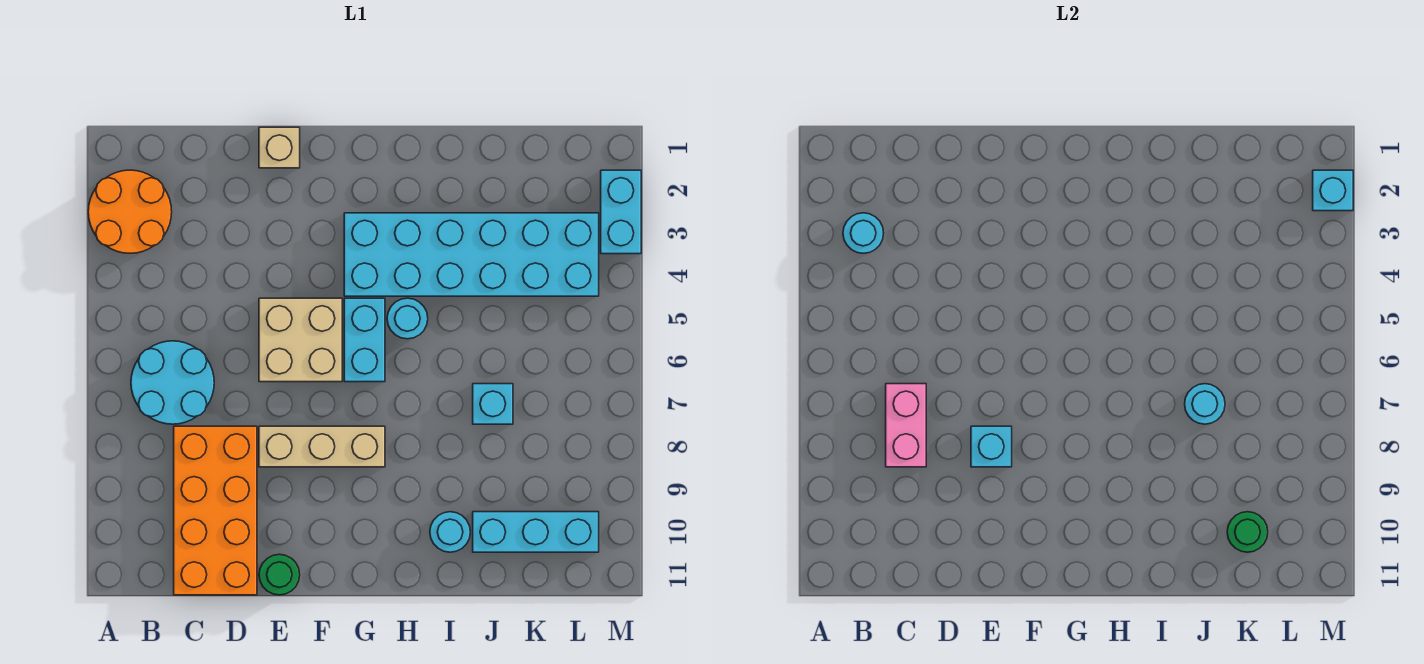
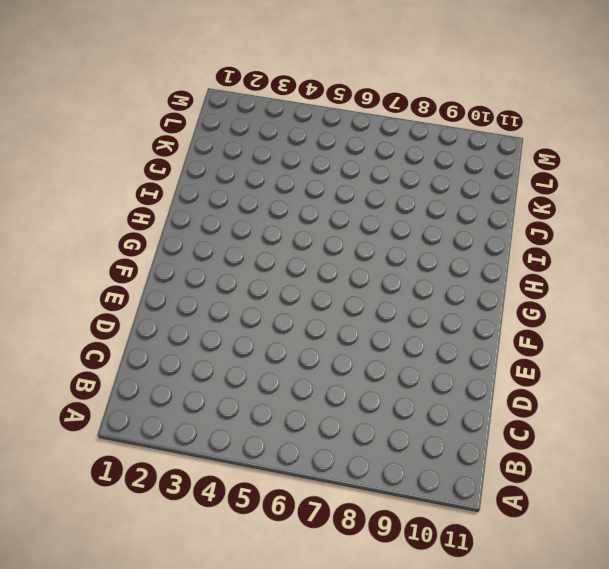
none -> orange 2x2 round brick [88,170,172,253]
none -> cyan 2x2 round brick [131,341,214,424]
none -> orange 2x4 brick [174,426,257,595]

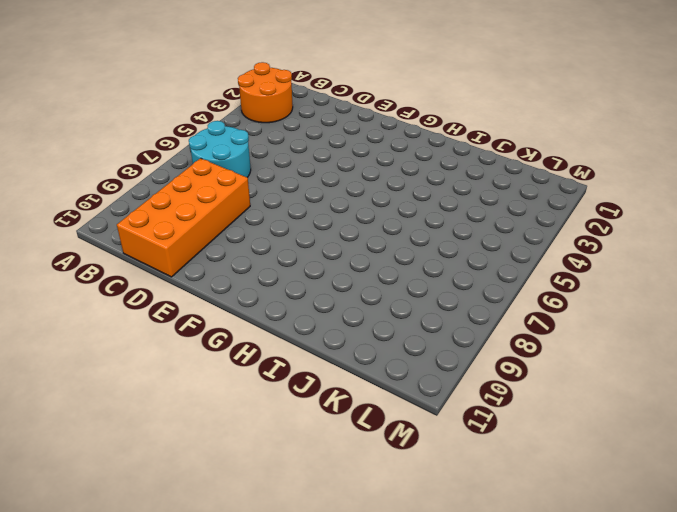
none -> tan 1x1 brick [259,127,300,168]
none -> tan 2x2 brick [259,298,342,382]
none -> tan 1x3 brick [259,426,385,467]

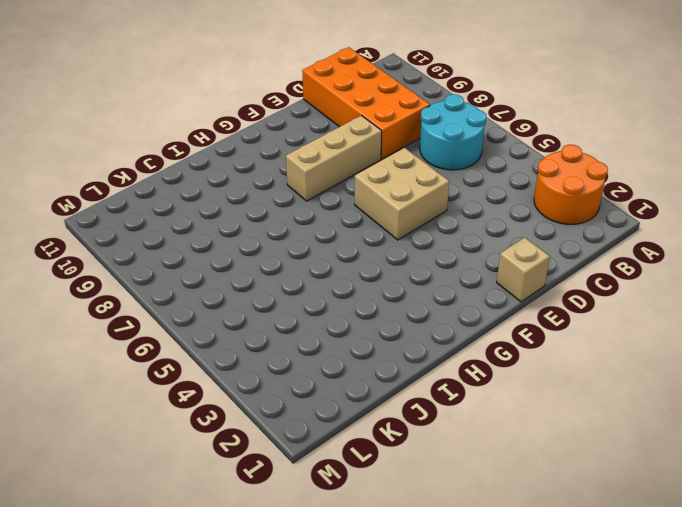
none -> green 1x1 round brick [259,554,300,595]
none -> cyan 2x6 brick [344,213,599,296]
none -> cyan 1x2 brick [344,298,385,382]

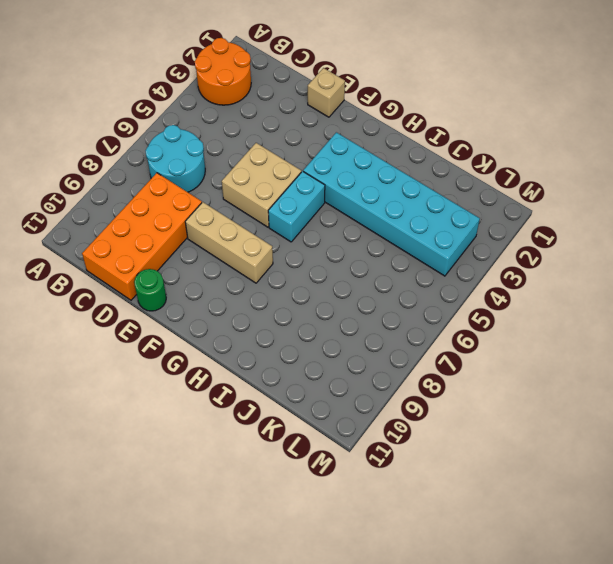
none -> cyan 1x1 round brick [387,298,428,339]
none -> cyan 1x1 round brick [430,512,470,552]
none -> cyan 1x1 brick [473,384,513,424]

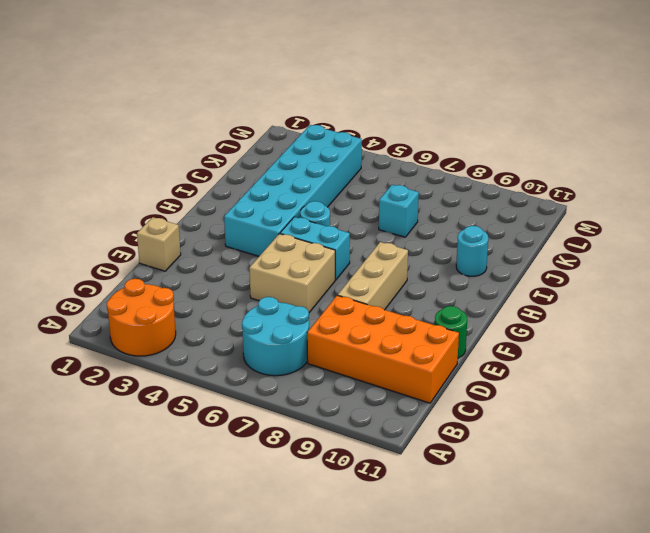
none -> cyan 1x3 brick [473,512,599,552]
none -> cyan 1x2 brick [601,170,641,254]
none -> cyan 1x1 round brick [843,213,884,253]

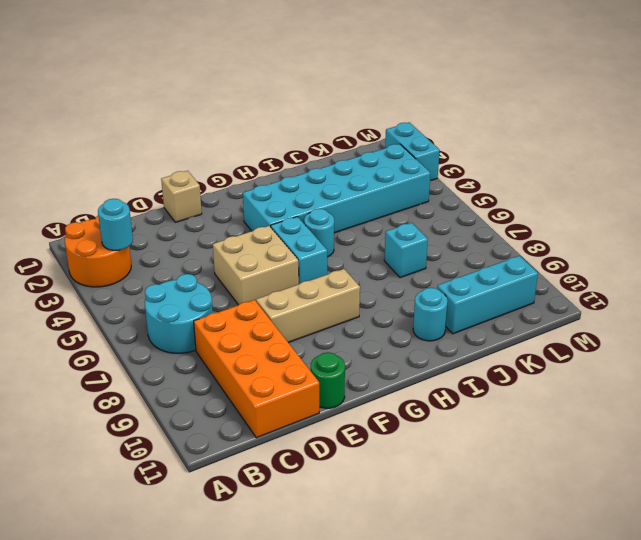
none -> pink 1x2 brick [886,384,926,467]
none -> cyan 1x1 brick [971,426,1012,467]
none -> cyan 1x1 round brick [1185,384,1225,424]

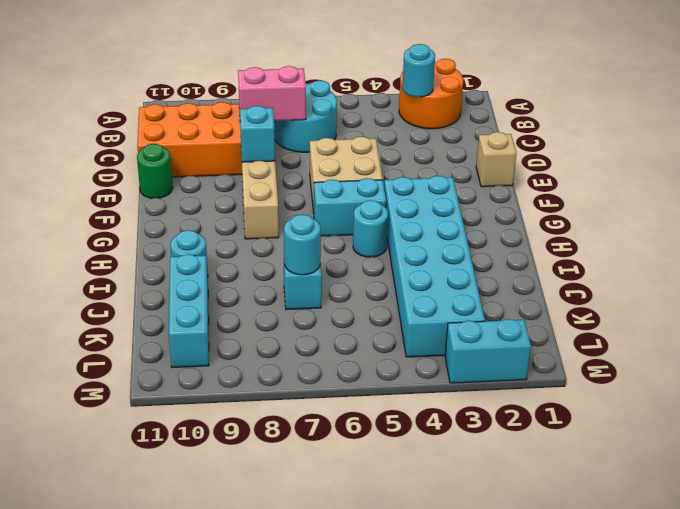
none -> green 1x1 round brick [1227,512,1268,552]
none -> cyan 1x1 brick [1313,170,1353,211]

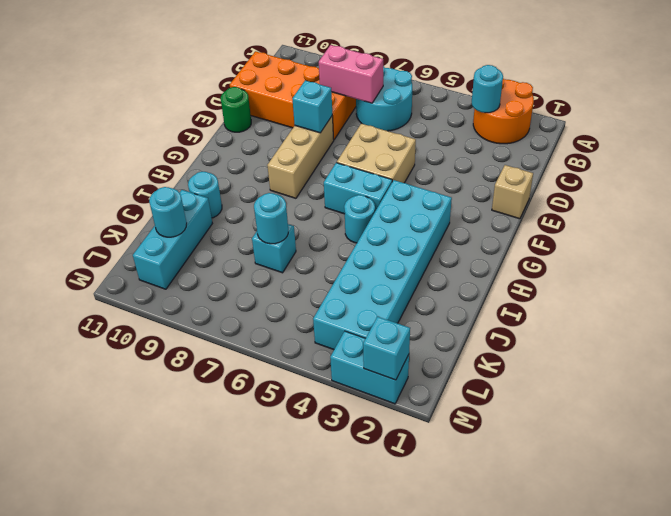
cyan 1x1 round brick [149,187,187,237] -> green 1x1 round brick [1227,512,1268,552]

